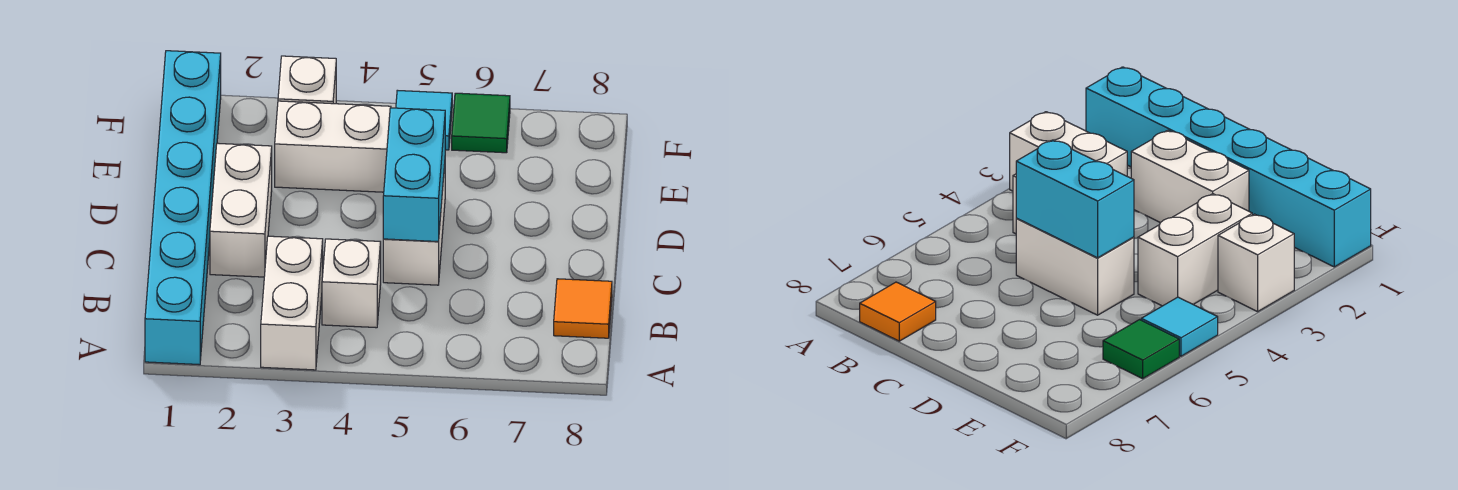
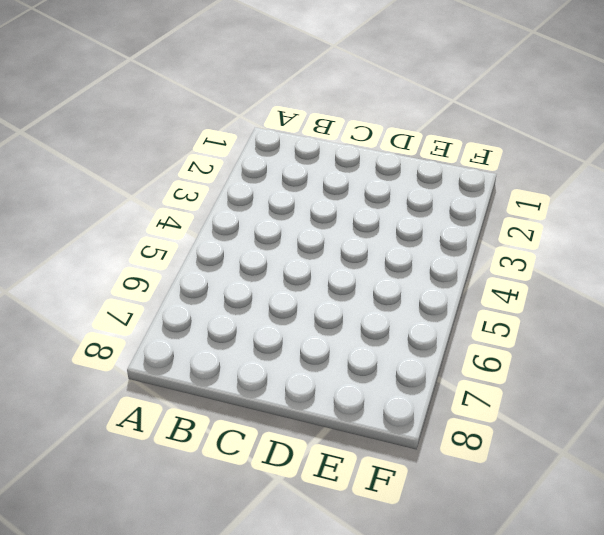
none -> cyan 1x6 brick [145,51,221,365]
none -> white 1x2 brick [261,236,323,370]

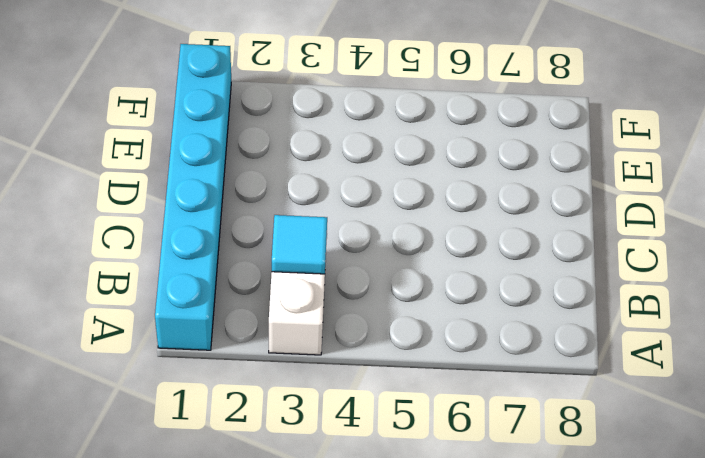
cyan 1x1 tile [272,215,327,274] -> cyan 1x1 tile moved to [396,90,452,150]
none -> white 1x1 brick [322,239,381,328]
none -> orange 1x1 tile [554,279,612,338]

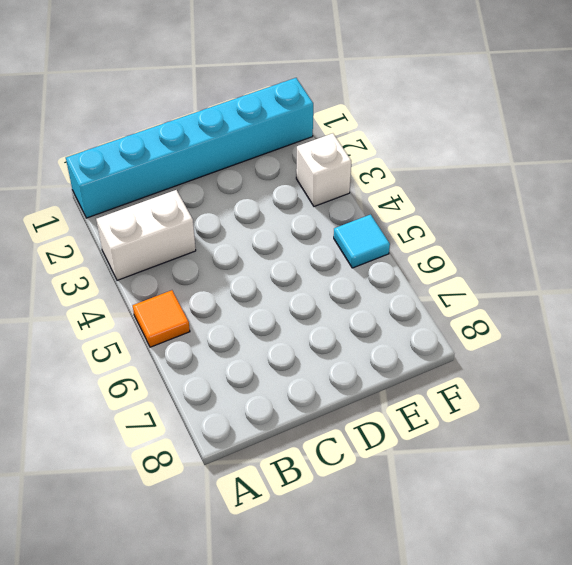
orange 1x1 tile [133,290,190,347] -> orange 1x1 tile moved to [554,279,612,338]
none -> white 1x1 brick [322,239,381,328]
none -> white 1x2 brick [210,143,272,277]

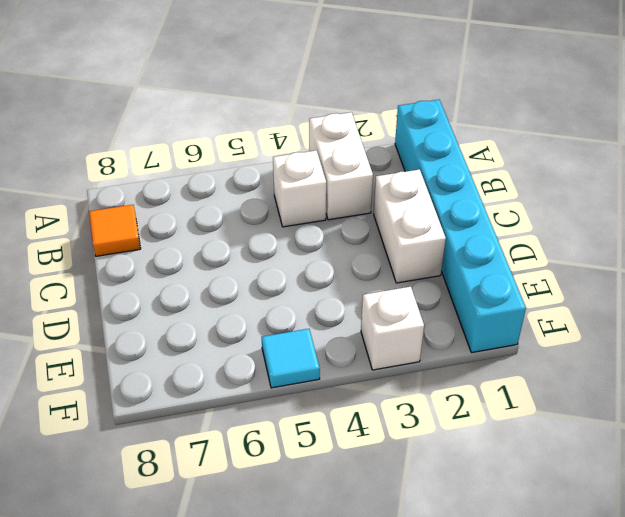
none -> white 1x2 brick [383,165,445,285]
none -> white 1x2 brick [275,101,391,192]

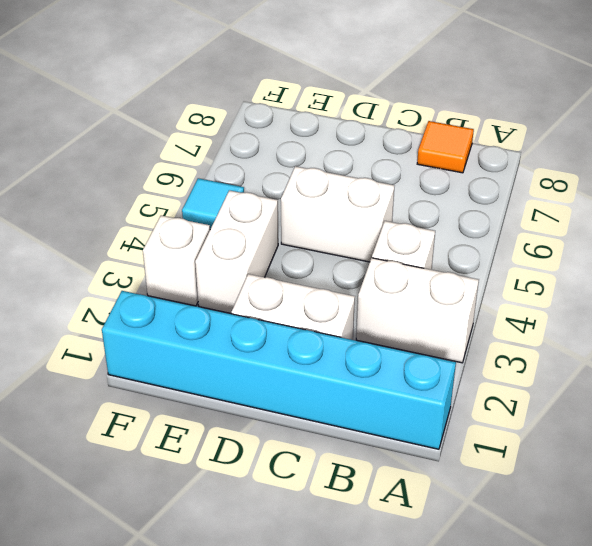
none -> green 1x1 tile [452,93,510,153]
none -> cyan 1x2 brick [383,108,445,242]

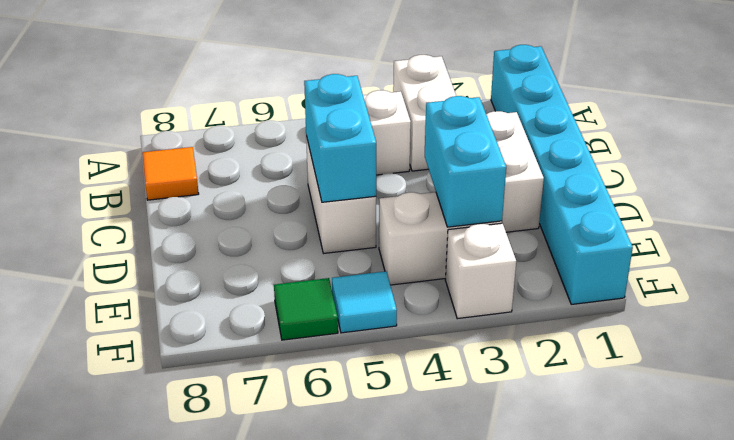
cyan 1x2 brick [425,96,506,227] -> none

